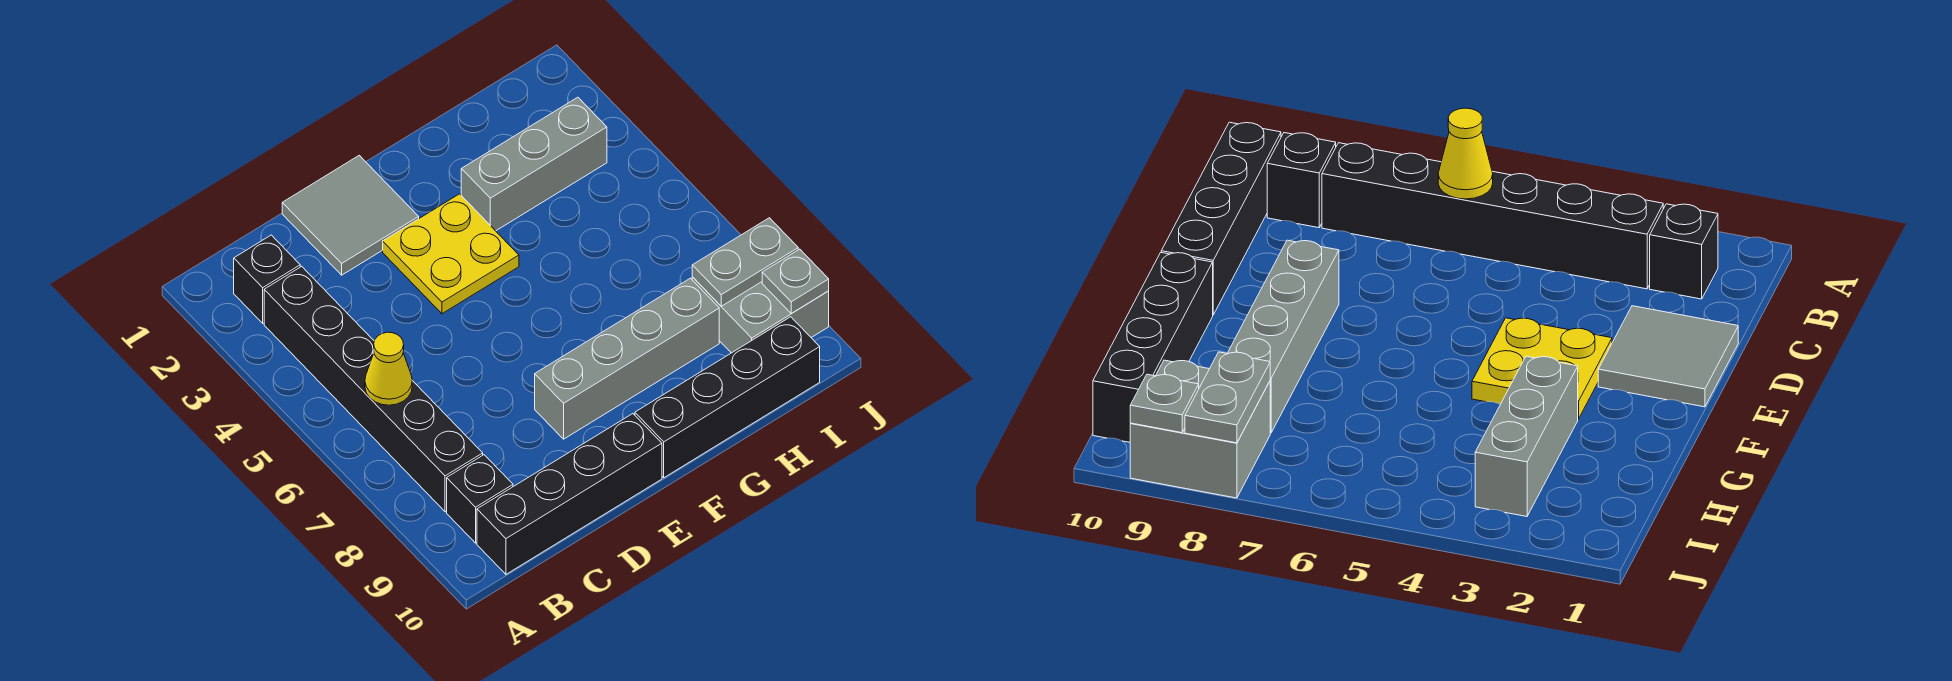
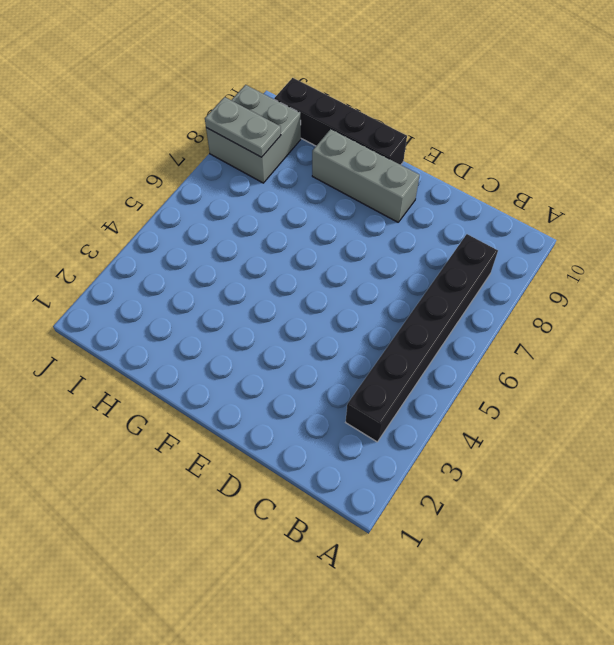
grey 1x3 brick [312,129,420,222] -> grey 1x3 brick moved to [461,97,607,231]
none -> black 1x1 brick [234,235,300,323]
none -> black 1x1 brick [447,455,513,543]
none -> black 1x4 brick [477,414,662,574]

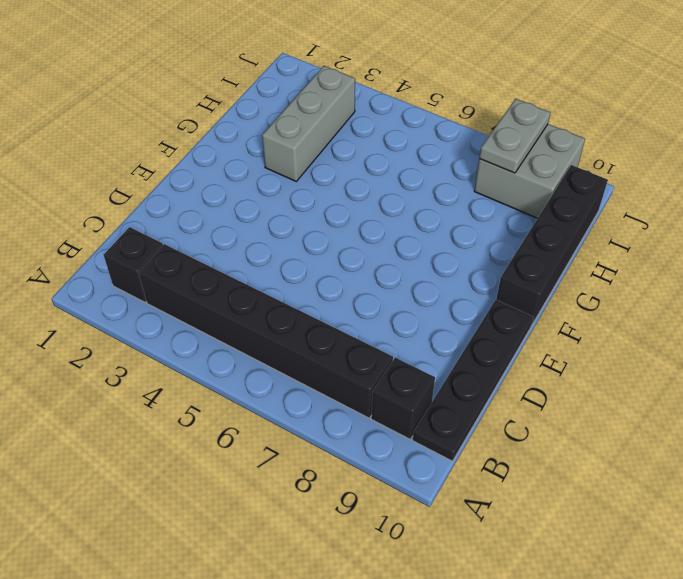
black 1x4 plate [412,300,534,461] -> black 1x4 brick [477,414,662,574]
none -> grey 2x2 tile [282,155,419,275]
none -> yellow 2x2 plate [383,194,519,314]
none -> grey 1x4 brick [535,278,719,439]

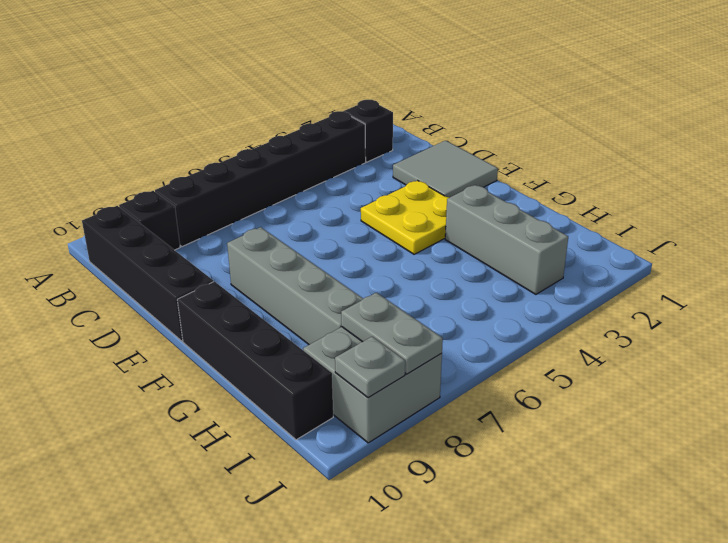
none -> yellow 1x1 cone [365,332,412,405]

